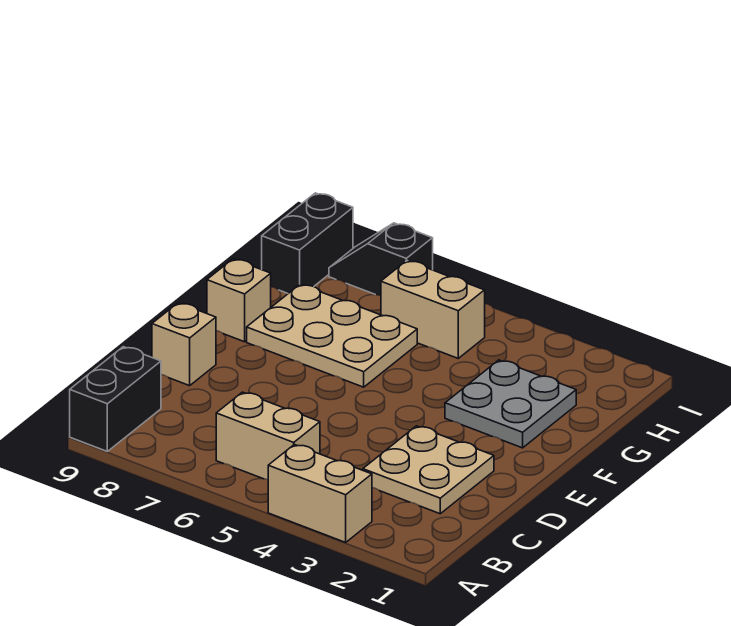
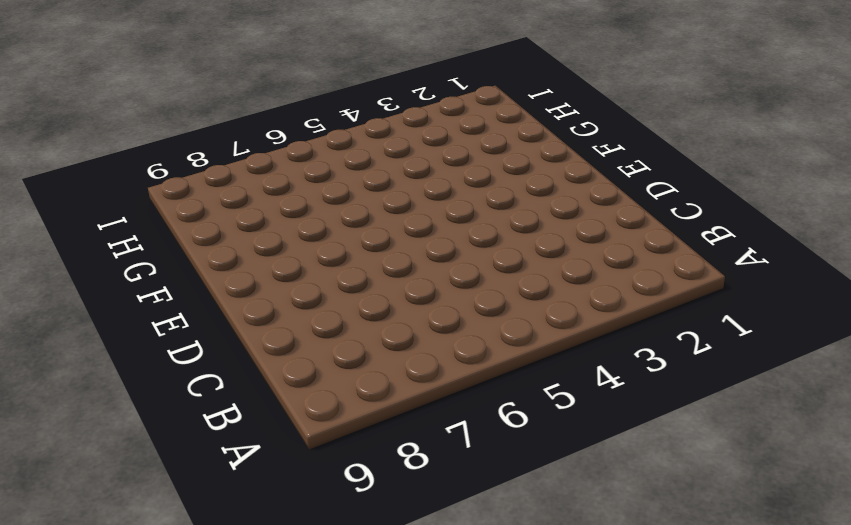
none -> tan 1x2 brick [268,445,372,542]
none -> black 1x2 brick [70,347,161,451]

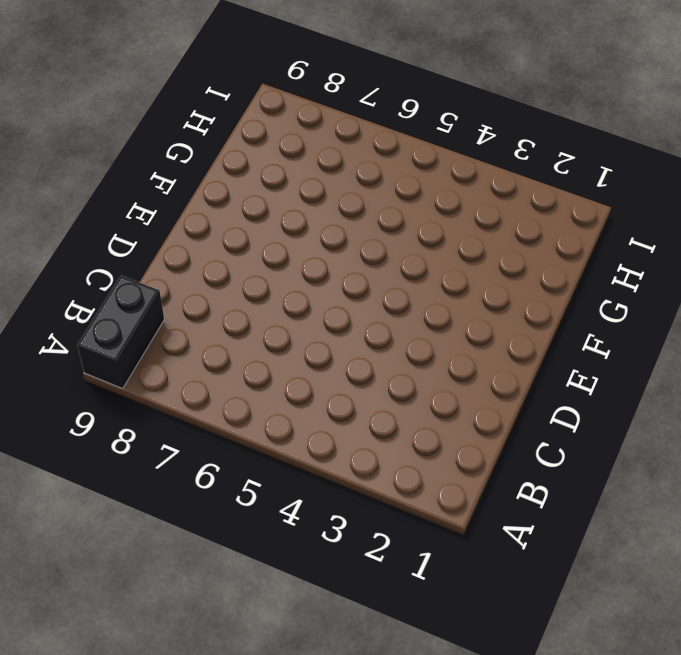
none -> tan 1x2 brick [268,445,372,542]
none -> tan 1x2 brick [216,392,320,480]

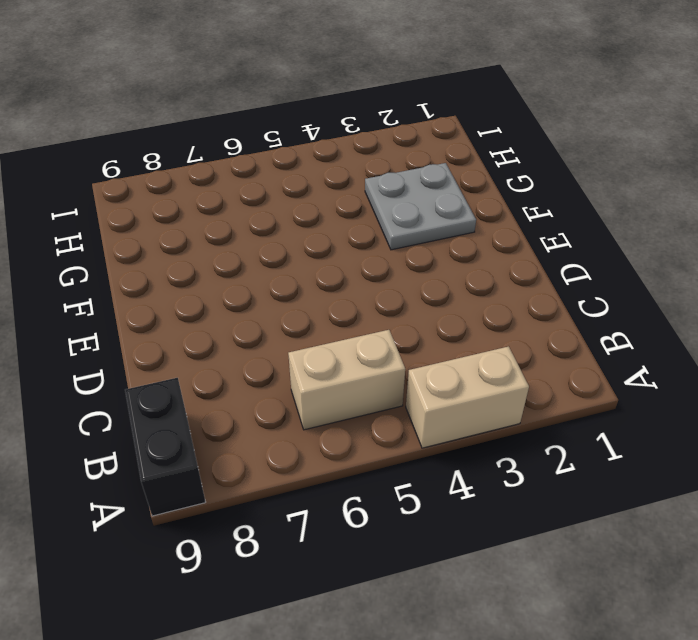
none -> tan 2x2 plate [363,426,494,514]
none -> tan 1x1 brick [152,303,216,386]

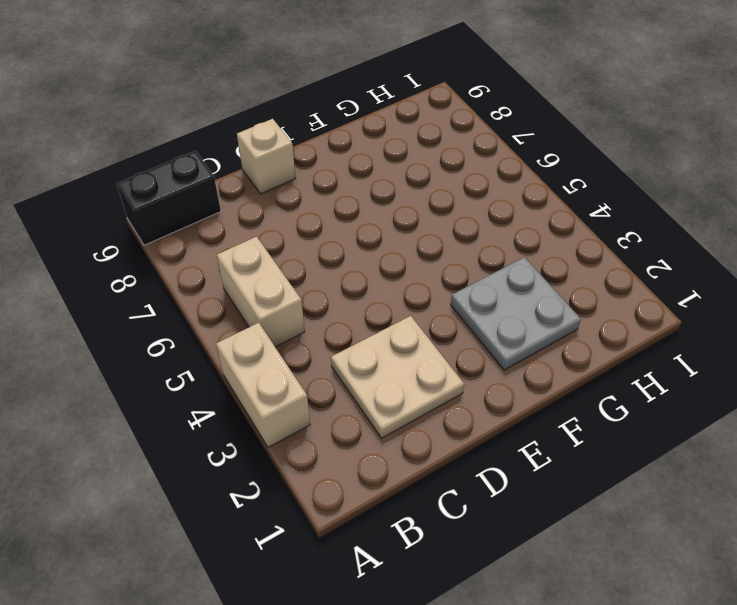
none -> tan 2x3 plate [247,284,417,387]
none -> tan 1x1 brick [207,259,271,342]

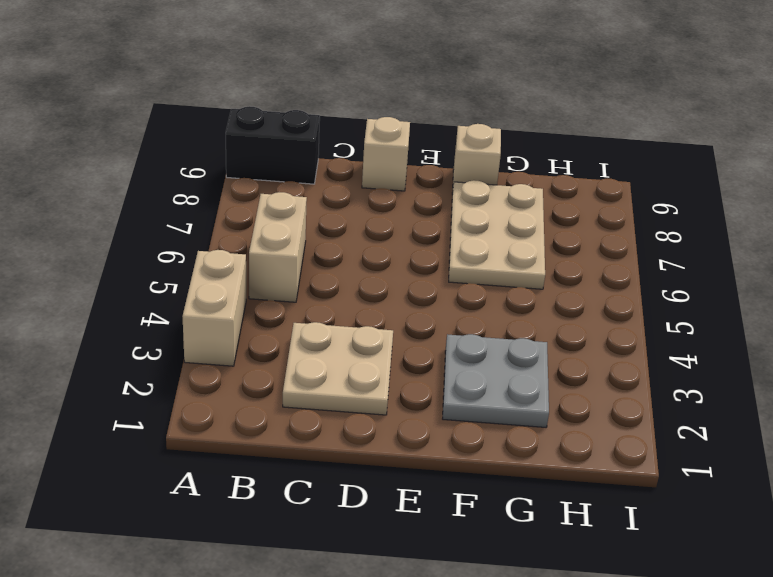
none -> tan 1x2 brick [381,261,485,358]
none -> black 1x2 brick [262,193,353,293]

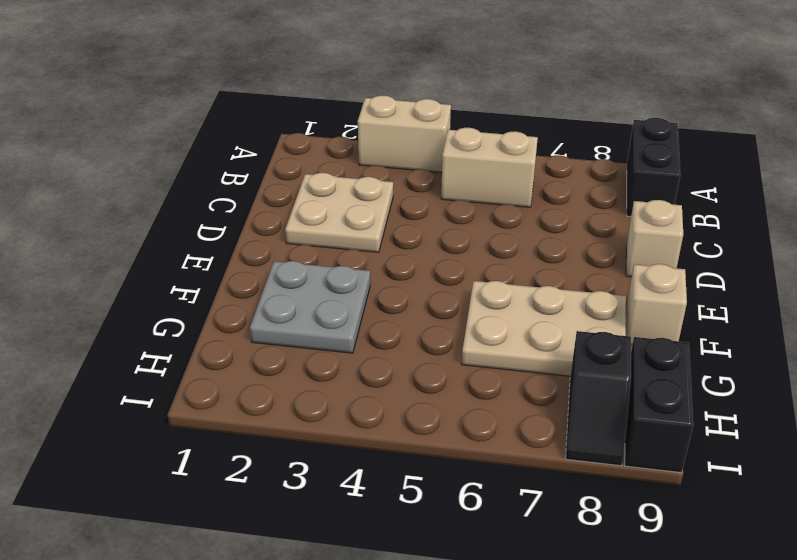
black 1x2 slope [566,331,631,466] -> black 1x2 slope turned to [329,223,433,296]
none -> tan 1x2 brick [381,261,485,358]

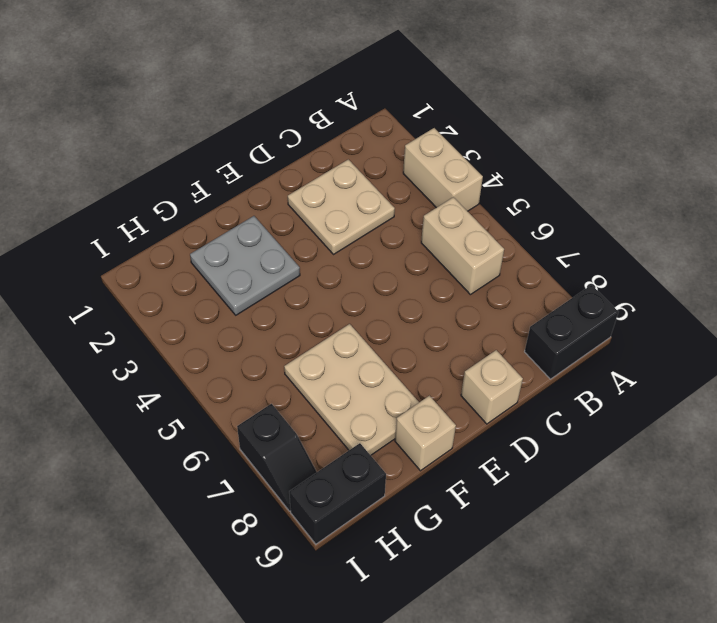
none -> tan 1x2 brick [381,261,485,358]

